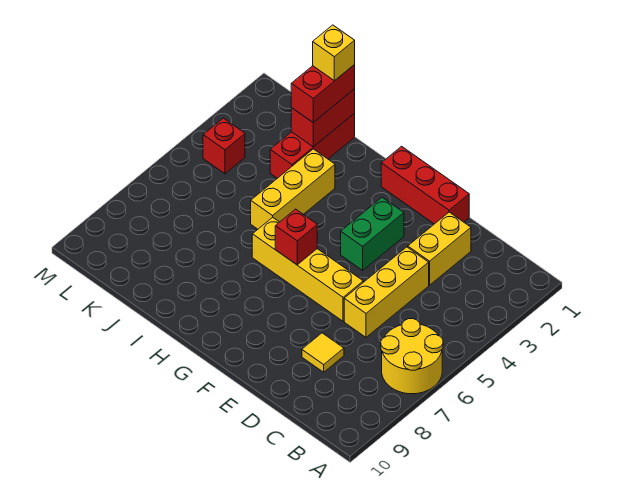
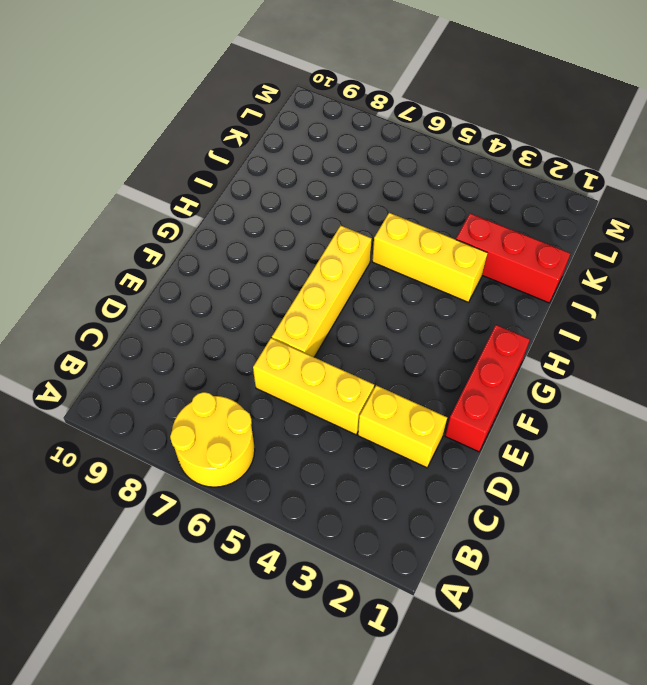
none -> yellow 1x1 tile [302,333,344,372]
none -> green 1x2 brick [341,197,404,270]
none -> red 1x1 brick [203,118,245,174]

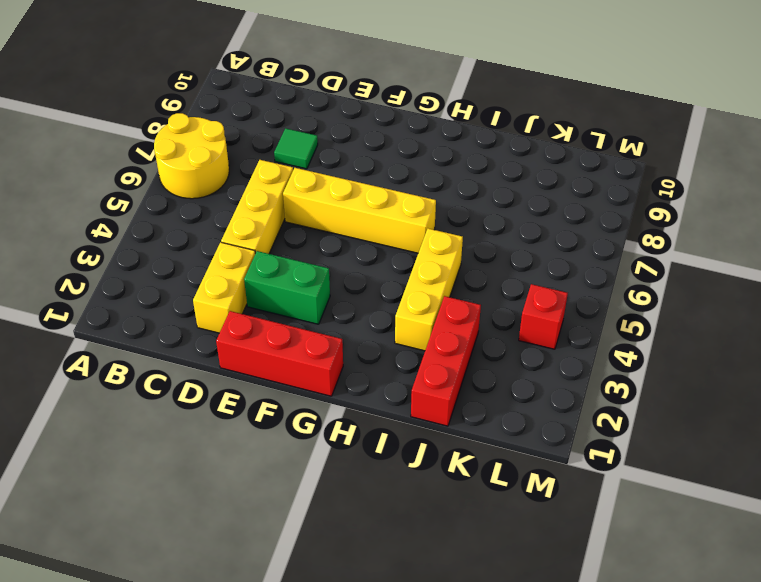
green 1x1 tile [274,128,318,169] -> yellow 1x1 tile [302,333,344,372]
green 1x2 brick [244,251,330,324] -> green 1x2 brick turned to [341,197,404,270]
none -> red 1x1 brick [275,209,317,265]
none -> red 1x2 brick [291,89,355,147]
none -> red 1x2 brick [291,65,355,122]

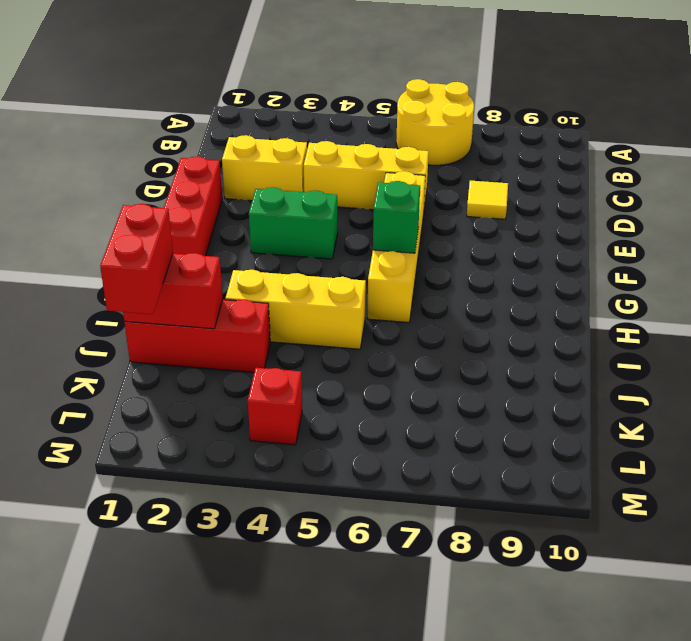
green 1x1 brick [373,181,420,253] -> red 1x1 brick [275,209,317,265]
red 1x2 brick [100,204,173,314] -> red 1x2 brick turned to [291,65,355,122]
none -> yellow 1x1 brick [313,25,355,81]

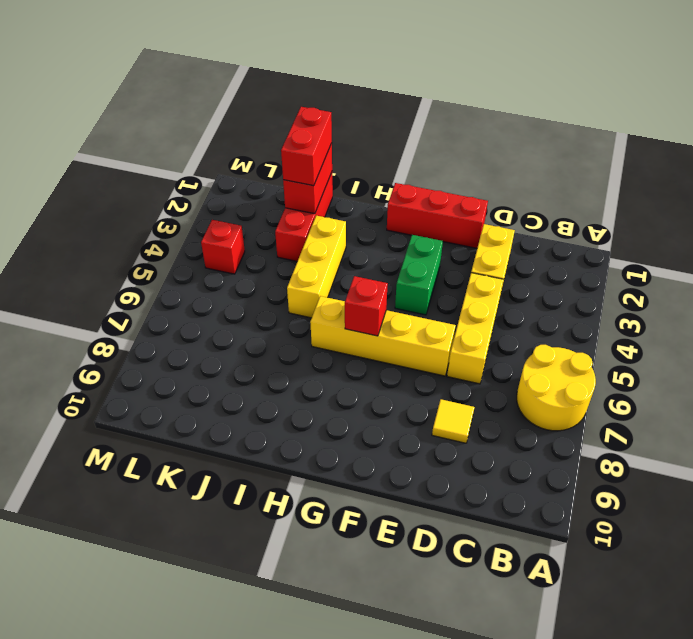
none -> yellow 1x1 brick [313,25,355,81]

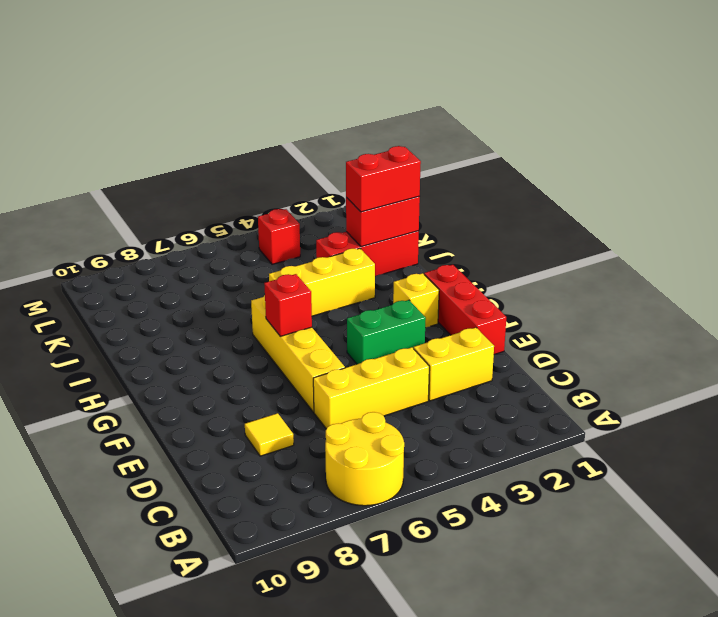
yellow 1x1 brick [393,273,439,328] -> yellow 1x1 brick moved to [313,25,355,81]

